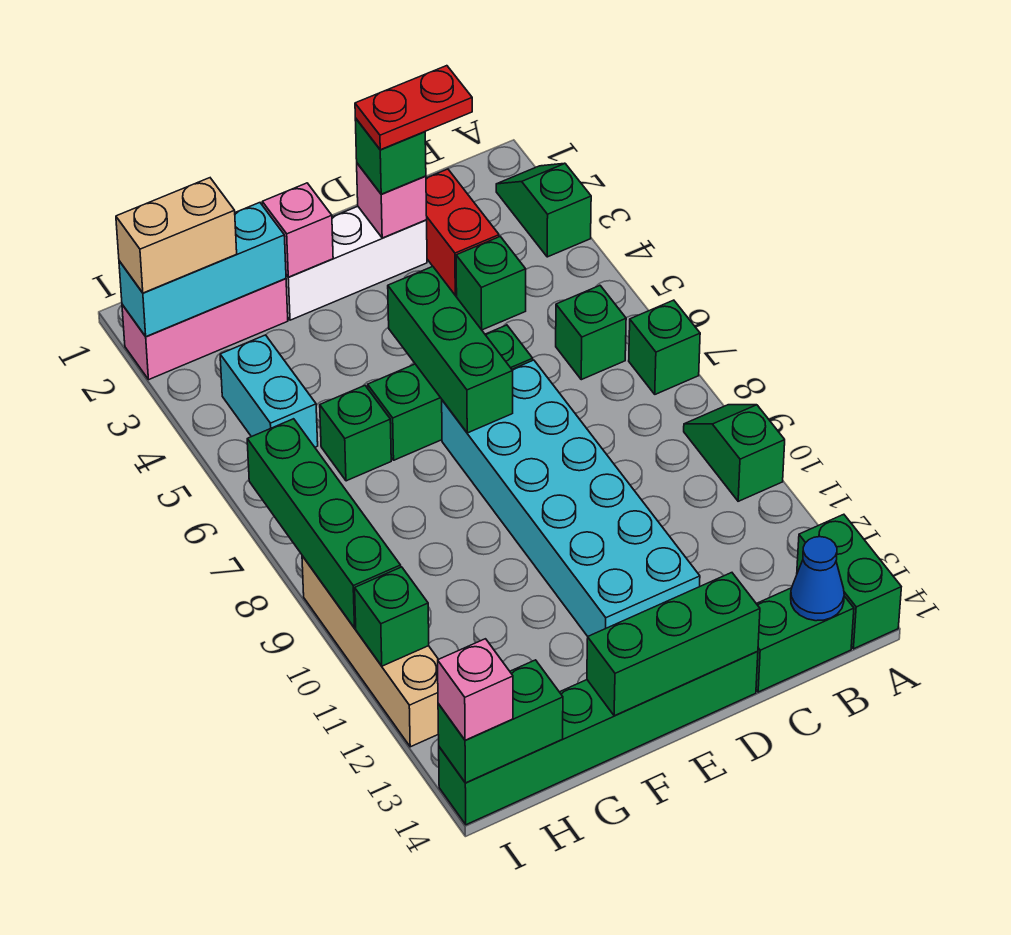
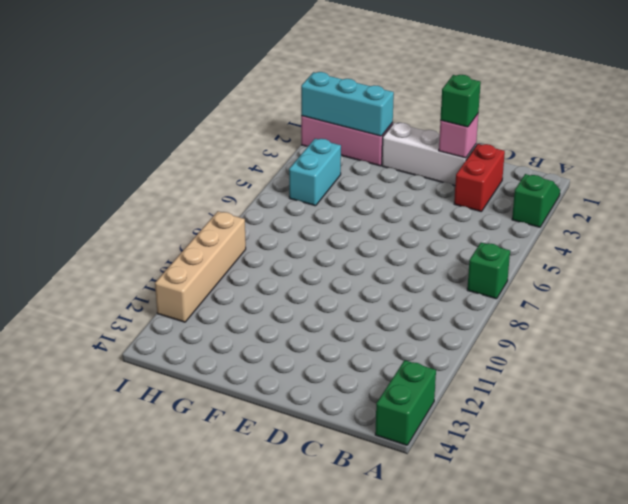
none -> green 1x2 slope [684,405,785,501]
none -> green 1x1 brick [556,286,626,380]
none -> green 1x2 brick [756,588,854,692]

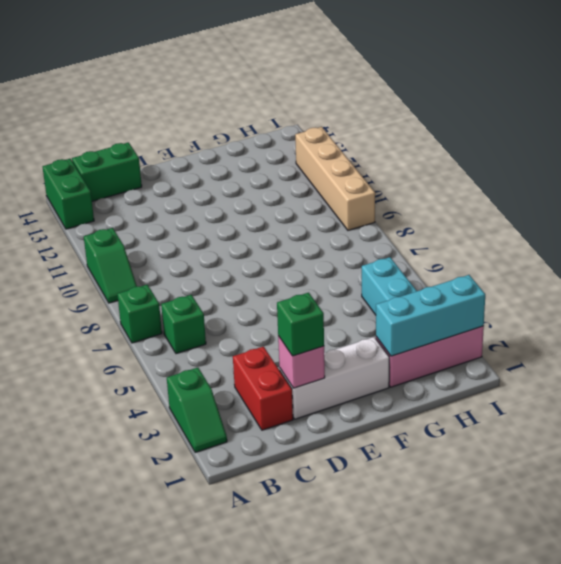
none -> green 1x1 brick [456,237,526,330]
none -> green 1x3 brick [368,325,533,460]
none -> cyan 2x6 brick [442,360,700,636]

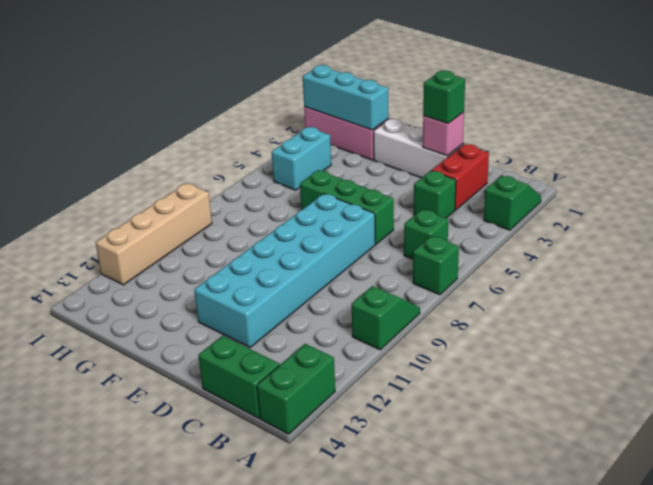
none -> green 1x6 brick [439,651,758,825]
none -> green 1x1 brick [320,386,391,481]
none -> blue 1x1 cone [791,537,844,621]

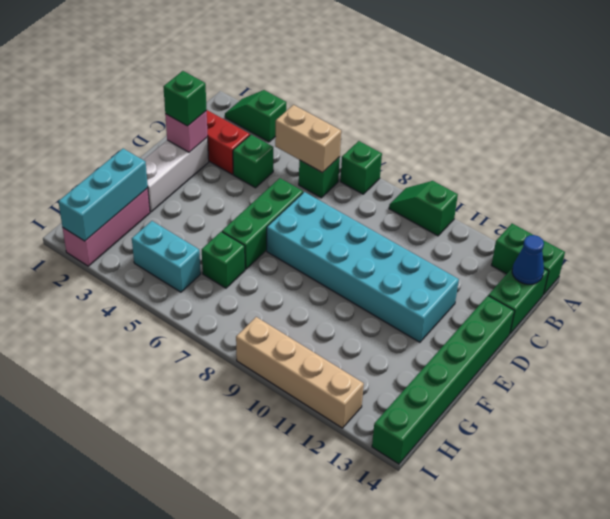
tan 1x2 brick [275,105,341,173] -> tan 1x2 brick turned to [116,178,237,293]
none -> green 1x3 brick [587,573,760,716]
none -> green 1x3 brick [388,267,513,433]
none -> pink 1x1 brick [262,183,333,277]

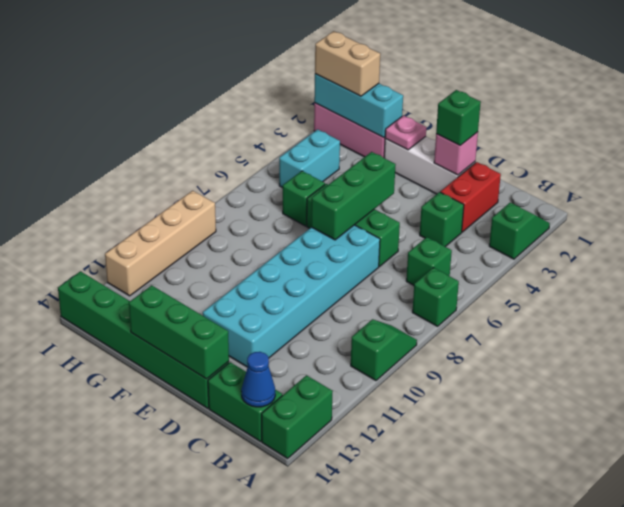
pink 1x1 plate [385,116,426,150] -> pink 1x1 brick [262,183,333,277]
none -> green 1x2 brick [438,660,563,783]
none -> green 1x4 brick [247,419,401,628]
none -> green 1x1 brick [355,567,429,666]

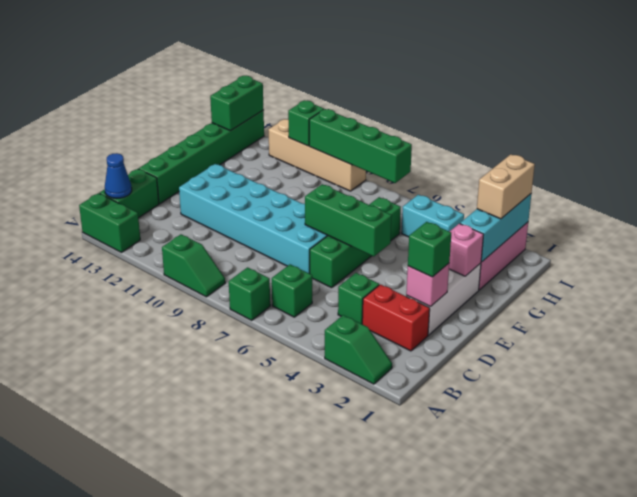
none -> green 1x3 brick [587,573,760,716]
none -> pink 1x1 brick [438,639,513,740]
none -> red 1x2 plate [355,66,472,150]

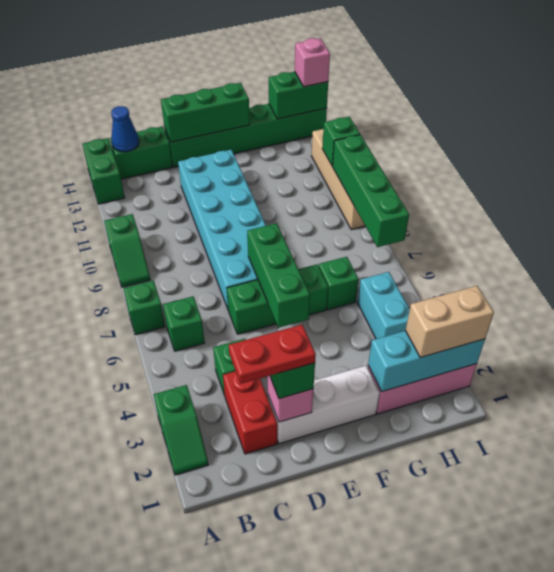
none -> pink 1x1 brick [262,183,333,277]

